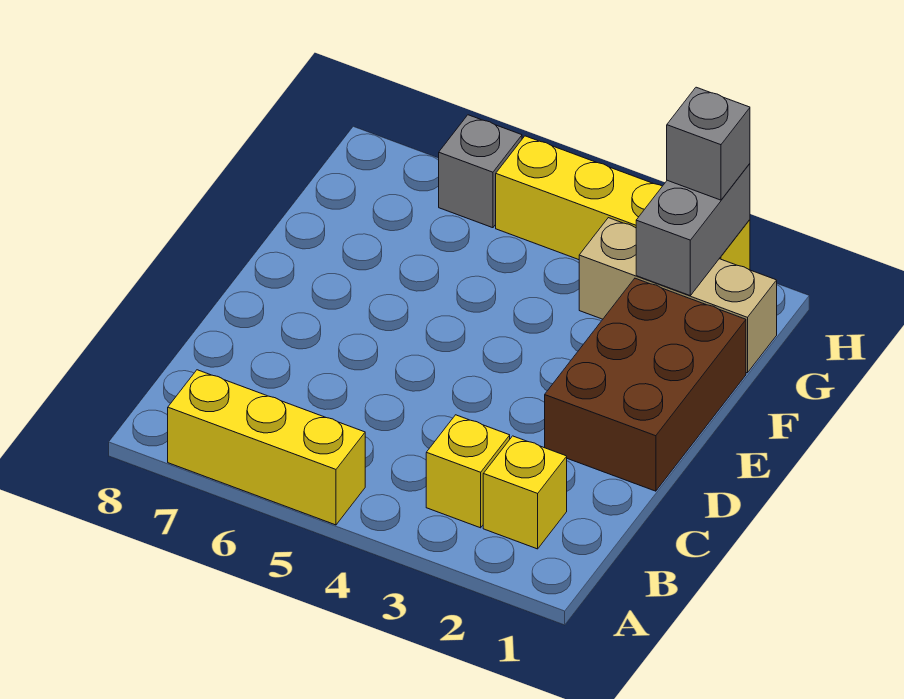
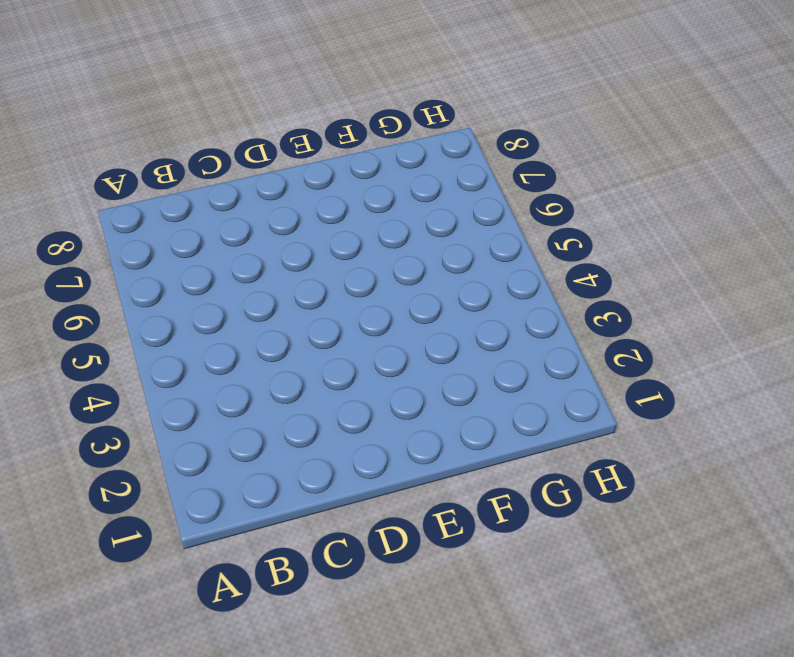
none -> yellow 1x3 brick [168,370,365,525]
none -> yellow 1x1 brick [483,436,567,549]

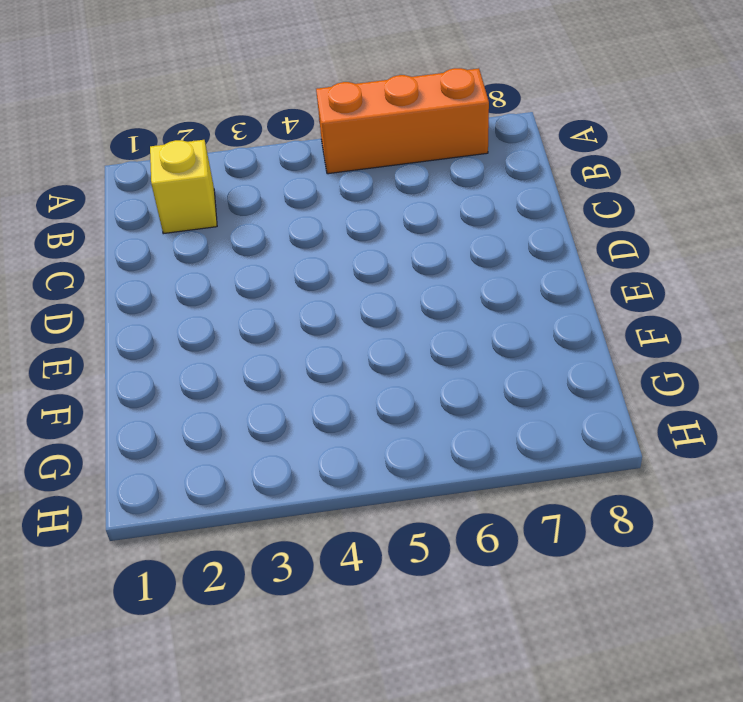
orange 1x3 brick [316,68,489,174] -> yellow 1x3 brick [168,370,365,525]
none -> yellow 1x1 brick [426,415,510,528]
none -> brown 2x3 brick [545,278,746,491]

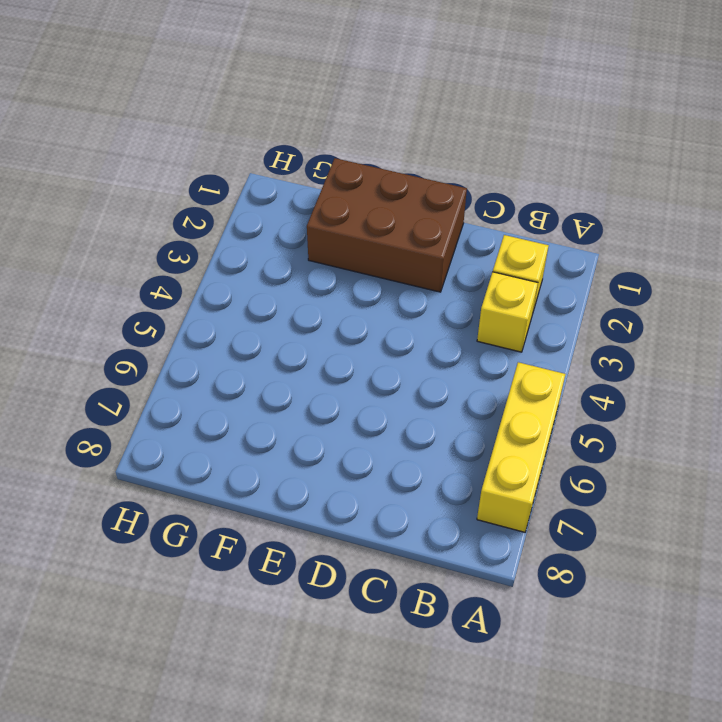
none -> tan 1x3 brick [579,218,777,373]
none -> yellow 1x4 brick [496,136,750,270]

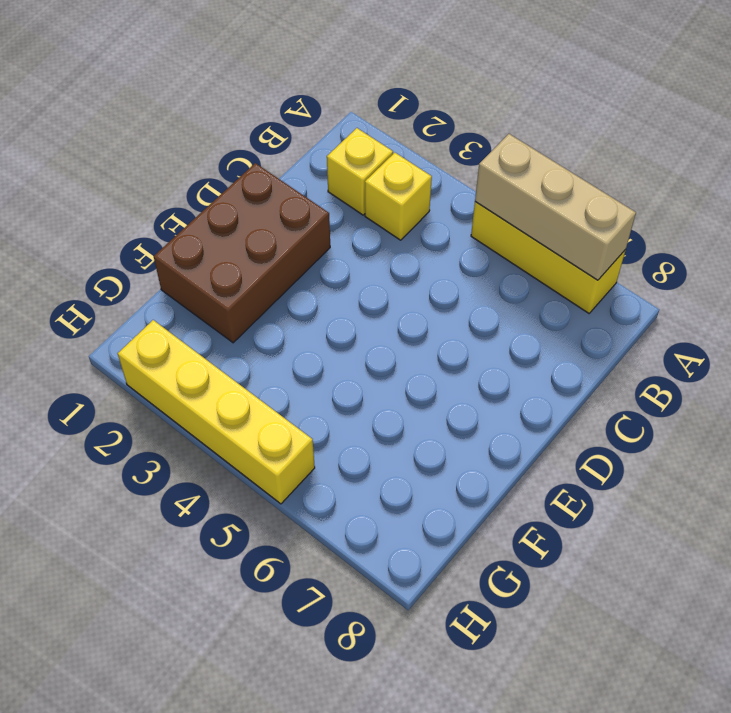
tan 1x3 brick [475,134,636,280] -> tan 1x3 brick moved to [579,218,777,373]
none -> grey 1x1 brick [439,115,522,228]
none -> grey 1x2 brick [636,164,750,295]

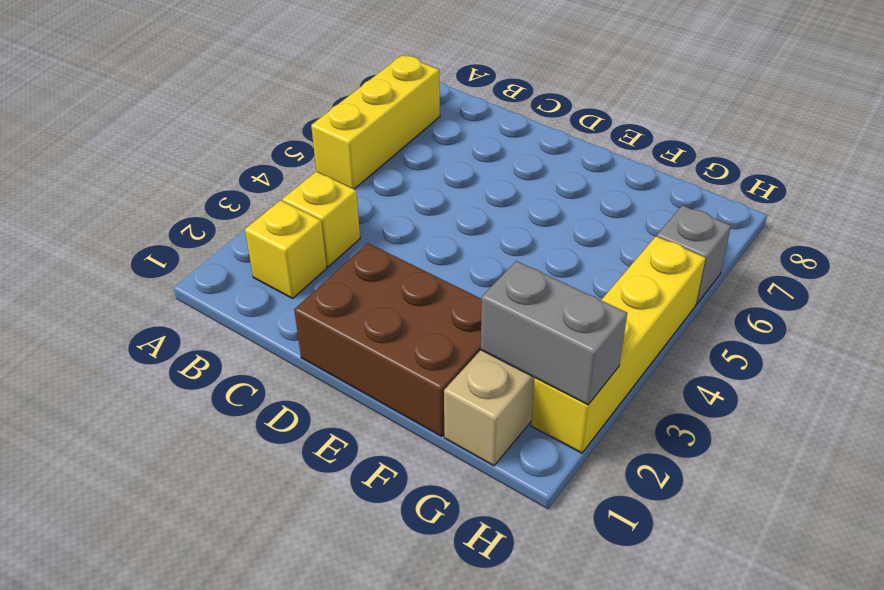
none -> grey 1x1 brick [667,87,750,200]

